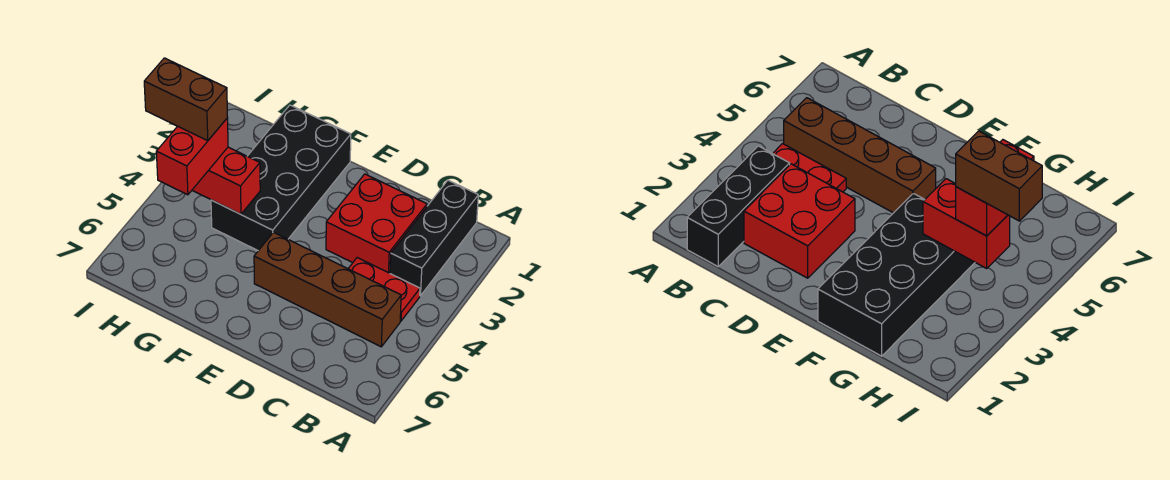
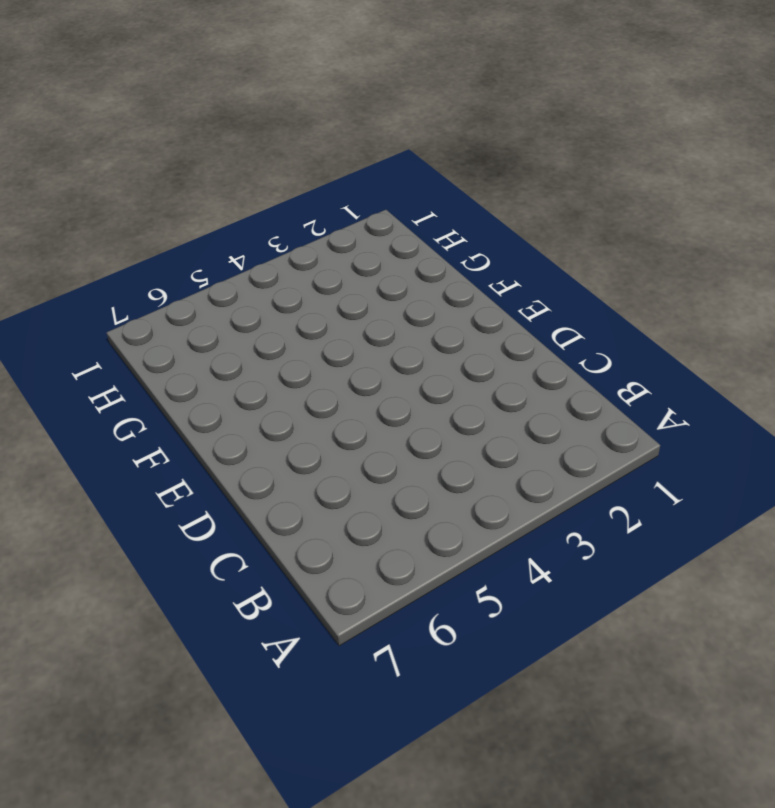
none -> black 1x3 brick [390,180,478,296]
none -> red 1x2 plate [348,258,420,321]

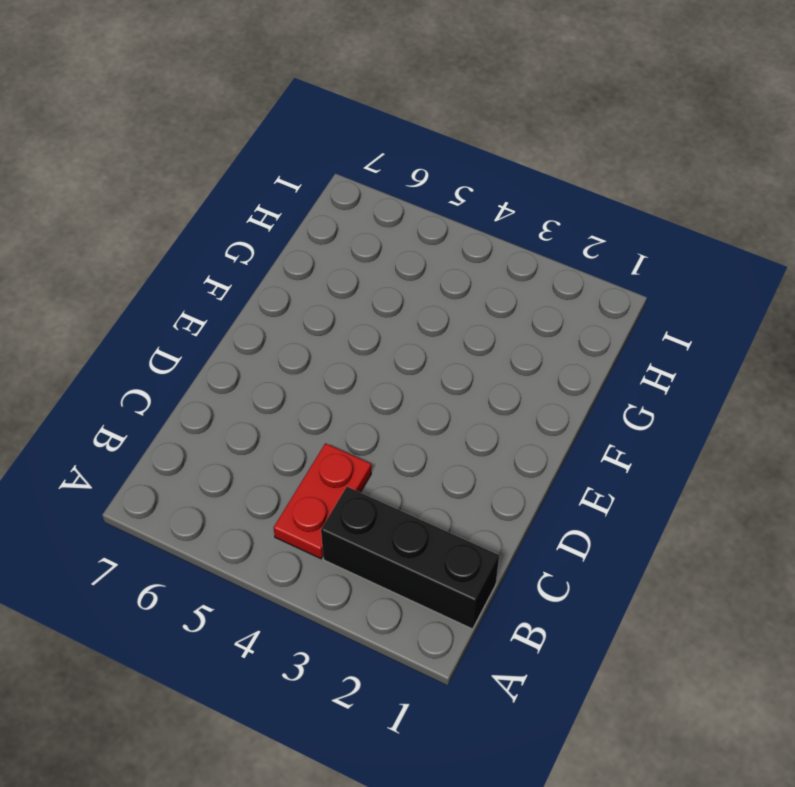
none -> brown 1x4 brick [254,232,401,347]
none -> red 2x2 brick [326,174,427,273]

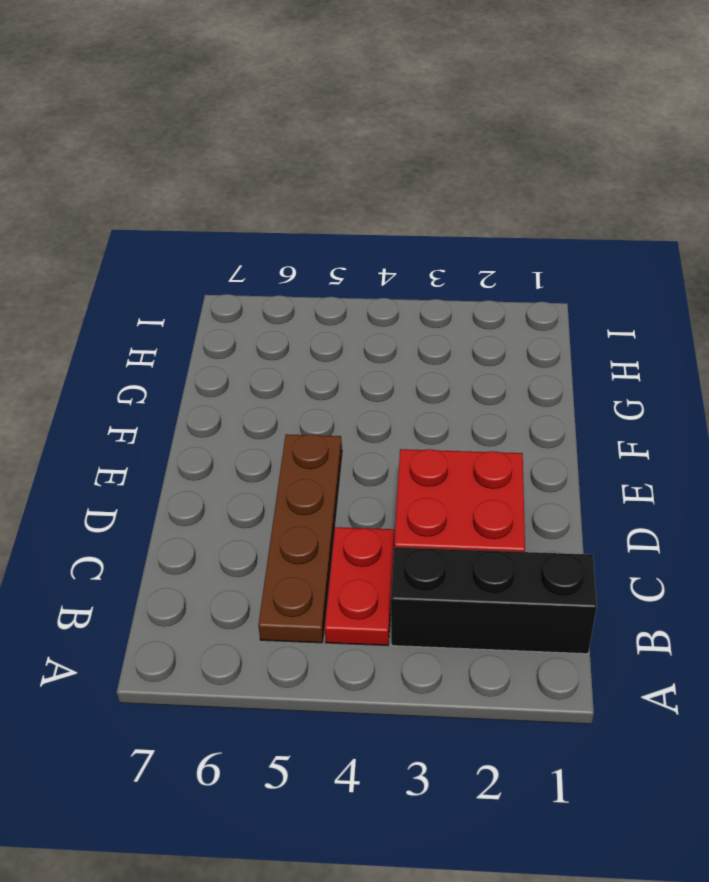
brown 1x4 plate [258,434,342,643] -> brown 1x4 brick [254,232,401,347]
none -> black 2x4 brick [211,105,351,251]
none -> red 1x2 brick [192,147,260,214]

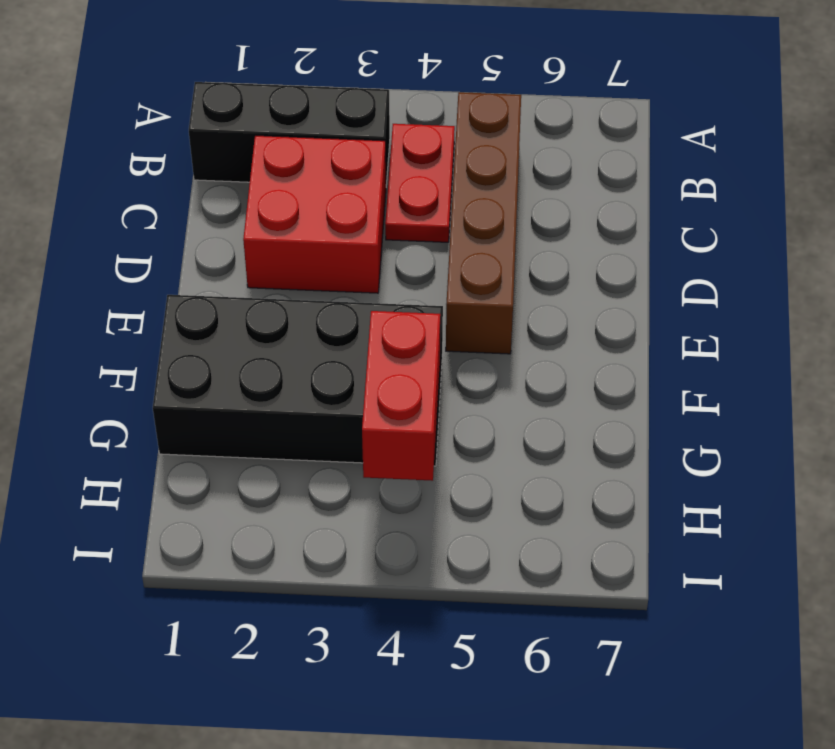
none -> red 1x2 brick [156,118,228,195]
none -> brown 1x2 brick [144,58,227,141]

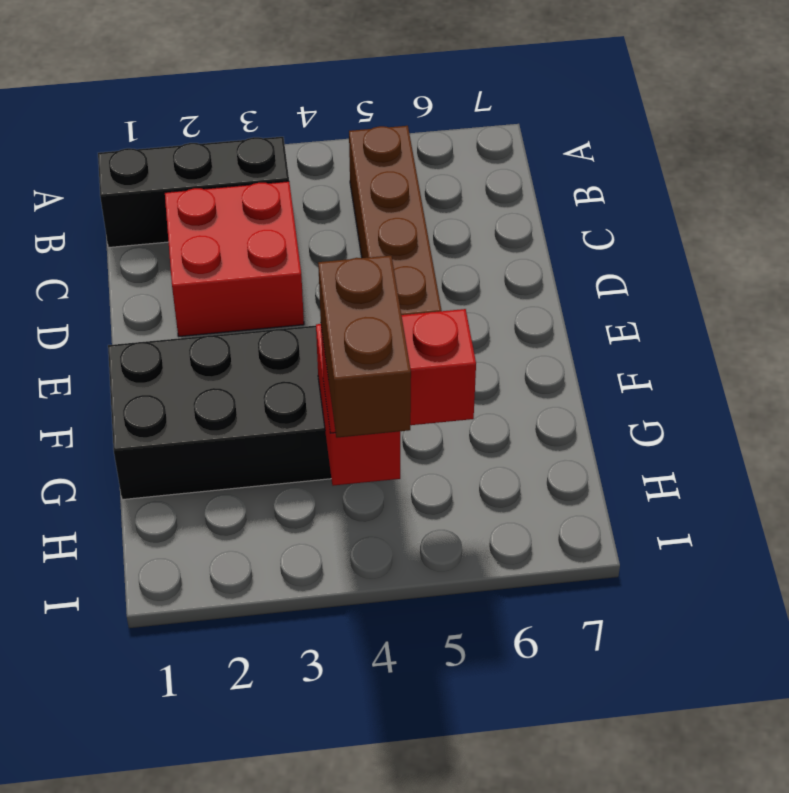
none -> red 1x2 plate [348,258,420,321]

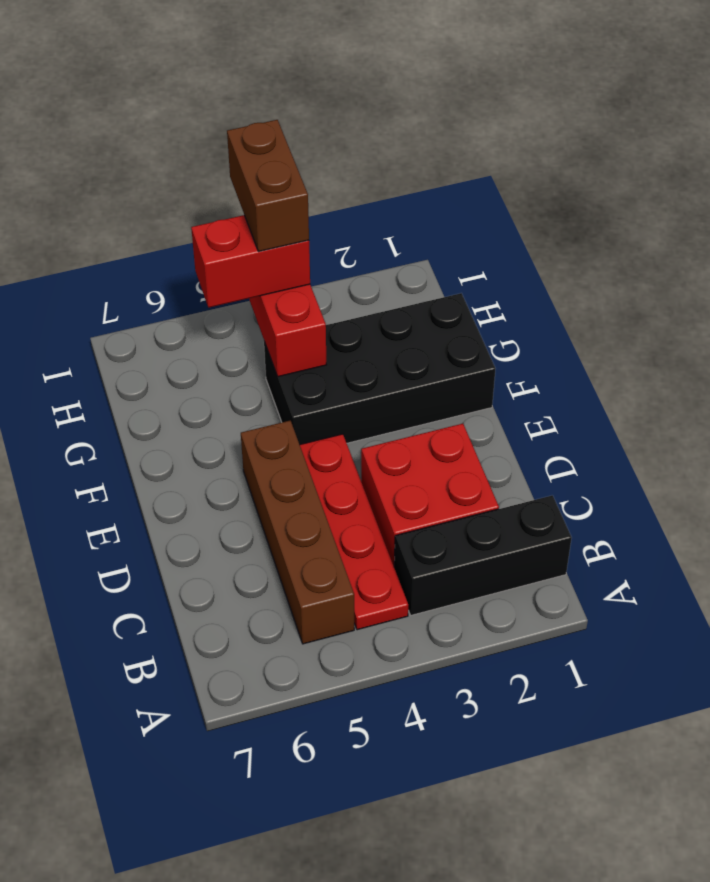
red 1x4 plate [300,434,408,630] -> red 1x2 plate [348,258,420,321]

